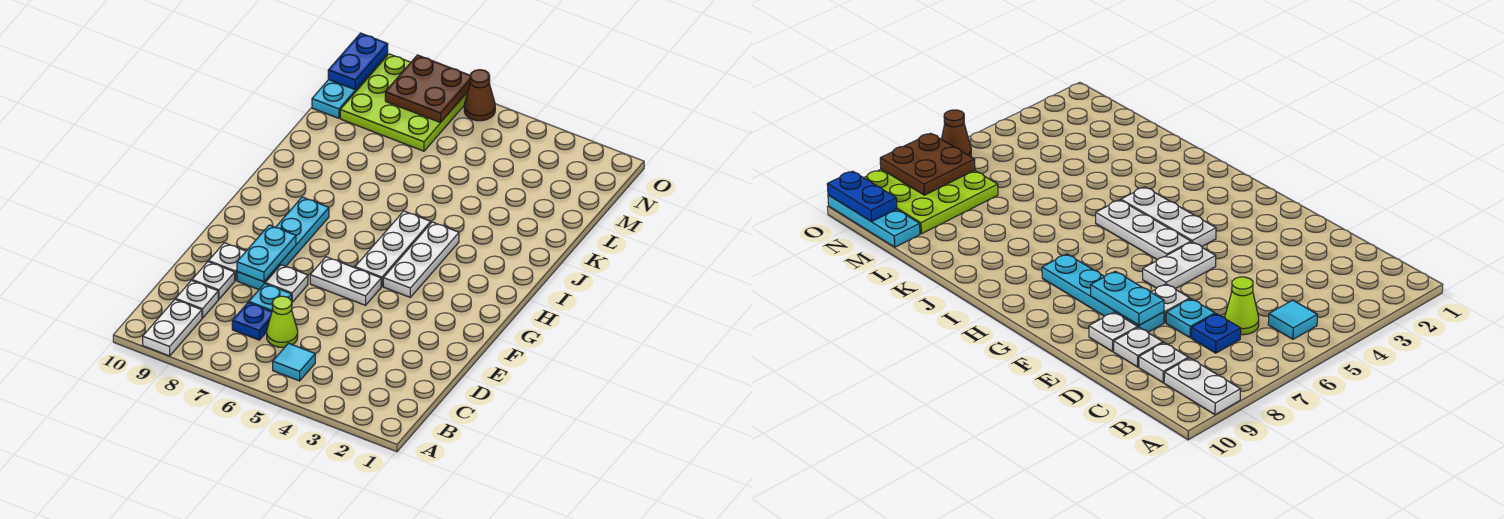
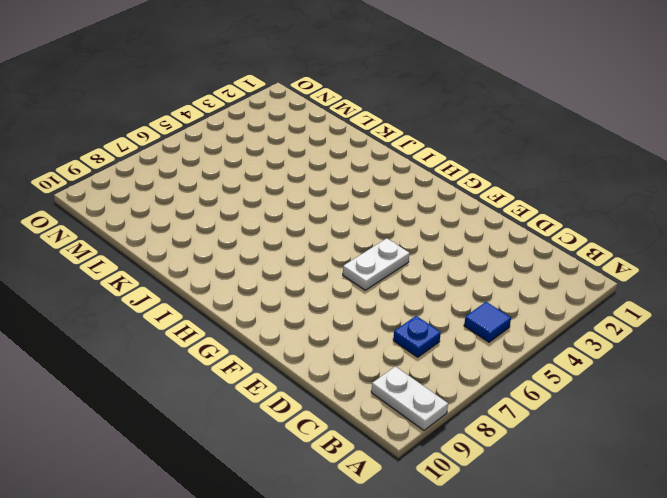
blue 1x1 tile [464,302,511,342] -> cyan 1x1 tile [273,343,315,381]
none -> lime 1x1 cone [267,296,298,347]
none -> white 1x1 plate [176,281,218,318]
none -> cyan 1x1 plate [249,284,292,311]

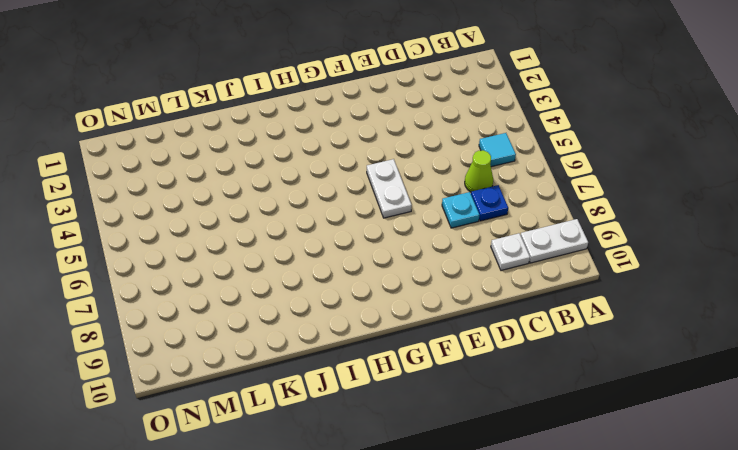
none -> white 1x1 plate [192,262,235,299]
none -> white 1x1 plate [265,265,308,302]
none -> cyan 1x4 plate [237,197,329,289]

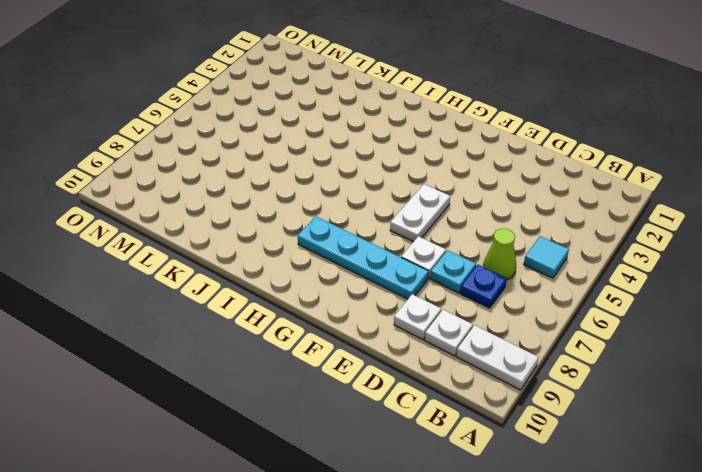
none -> white 1x1 plate [209,243,246,280]
none -> white 1x3 plate [383,222,459,297]
none -> white 1x3 plate [355,211,431,286]

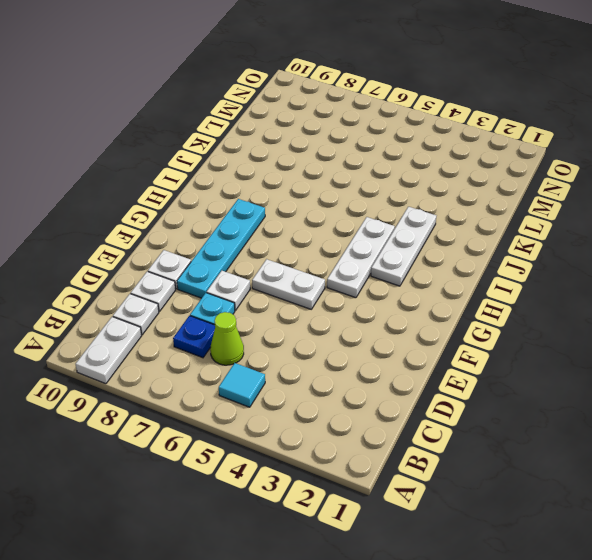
white 1x3 plate [371,207,436,286] -> white 1x3 plate moved to [355,211,431,286]
none -> lime 3x3 plate [340,54,467,151]
none -> cyan 1x3 plate [312,54,388,118]
none -> brown 1x1 cone [464,70,495,121]

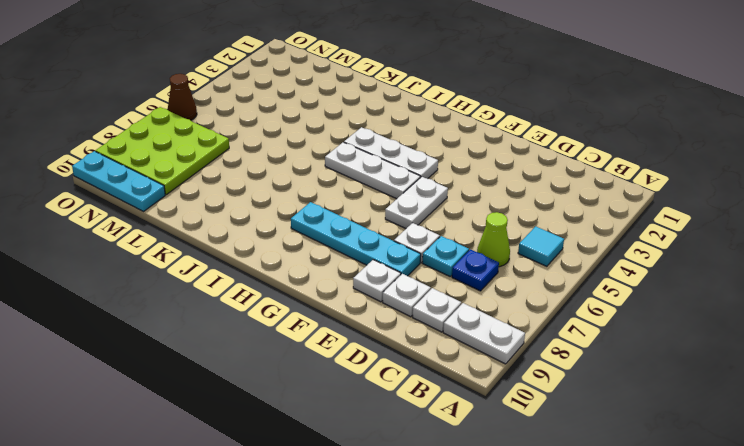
none -> cyan 1x2 plate [237,225,296,282]
none -> brown 2x2 plate [385,55,470,123]
none -> blue 1x2 plate [328,33,388,90]

